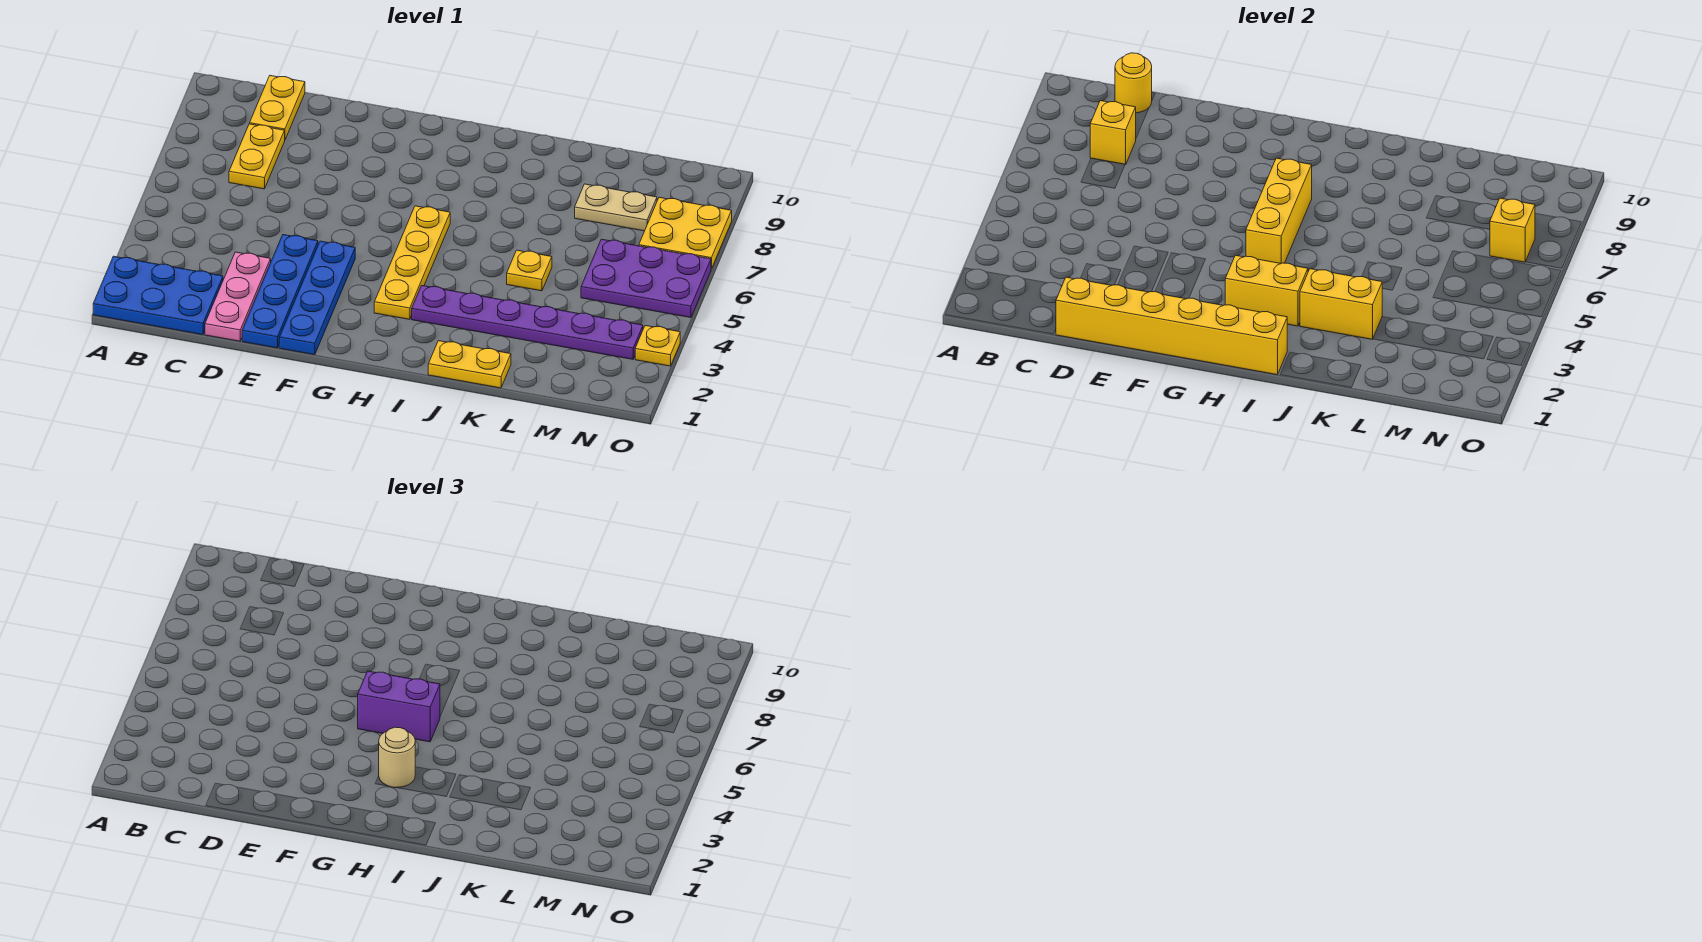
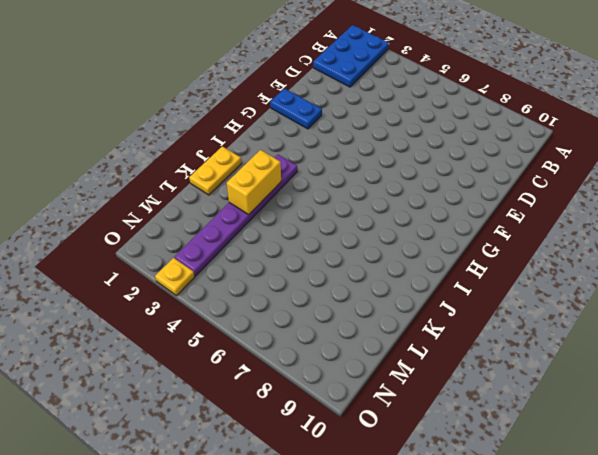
blue 1x2 plate [270,89,322,129] -> blue 1x4 plate [279,241,355,355]
none -> yellow 1x2 plate [229,124,285,189]
none -> yellow 1x2 plate [250,76,305,139]
none -> pink 1x3 plate [205,252,271,341]

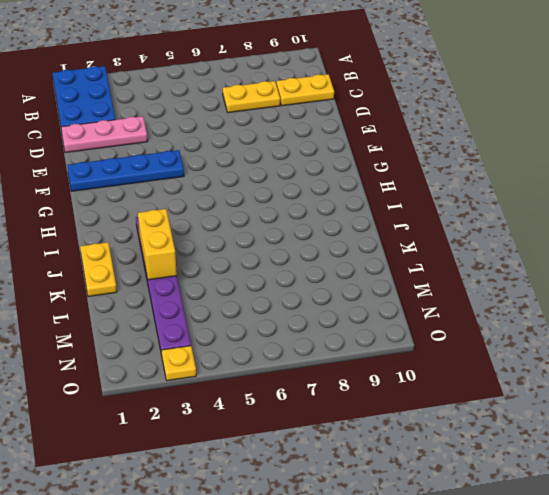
none -> blue 1x4 plate [242,235,318,348]
none -> yellow 1x4 plate [374,206,450,319]
none -> yellow 1x1 plate [507,250,552,291]

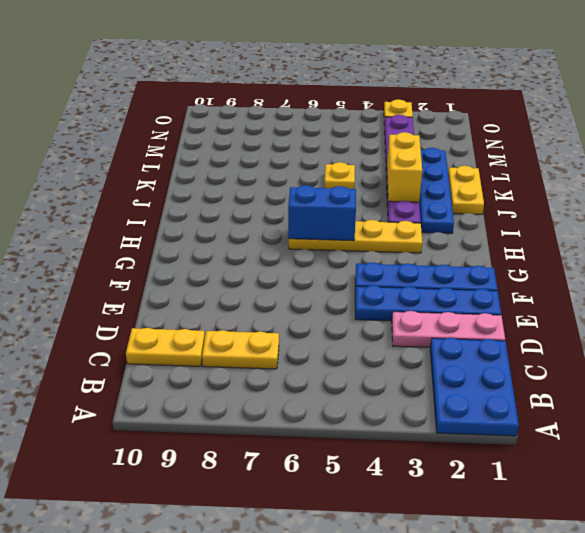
blue 1x2 brick [288,185,356,241] -> yellow 1x3 brick [1246,158,1312,263]
blue 1x4 plate [419,148,454,233] -> none
none -> tan 1x2 plate [575,184,657,231]
none -> purple 2x3 plate [581,239,711,318]
none -> yellow 2x2 plate [639,197,732,269]

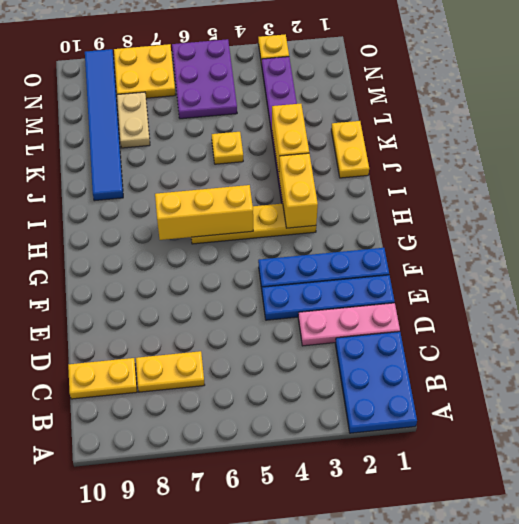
blue 1x6 tile [85,49,123,201] -> none
none -> yellow 1x1 brick [1090,101,1136,165]
none -> yellow 1x1 round brick [1115,53,1152,113]
none -> yellow 1x6 brick [1056,277,1287,375]

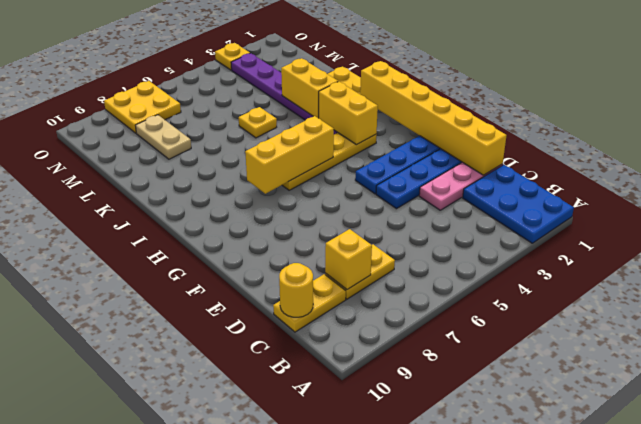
none -> purple 2x3 plate [581,239,711,318]
none -> yellow 1x1 brick [1490,198,1535,262]
none -> purple 1x2 brick [358,671,440,742]

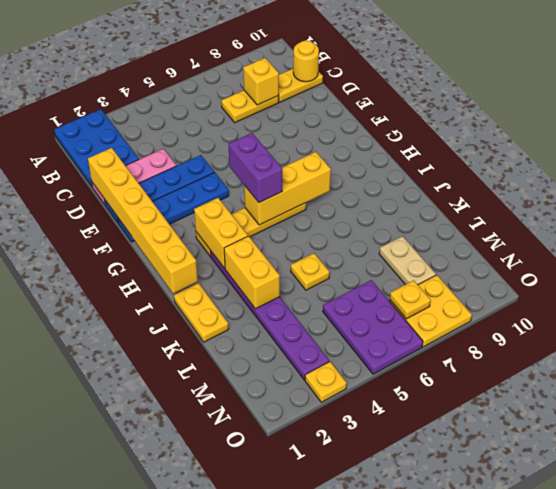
yellow 1x1 plate [390,280,431,319] -> yellow 1x1 brick [1490,198,1535,262]
none -> tan 1x1 round brick [379,727,415,788]

